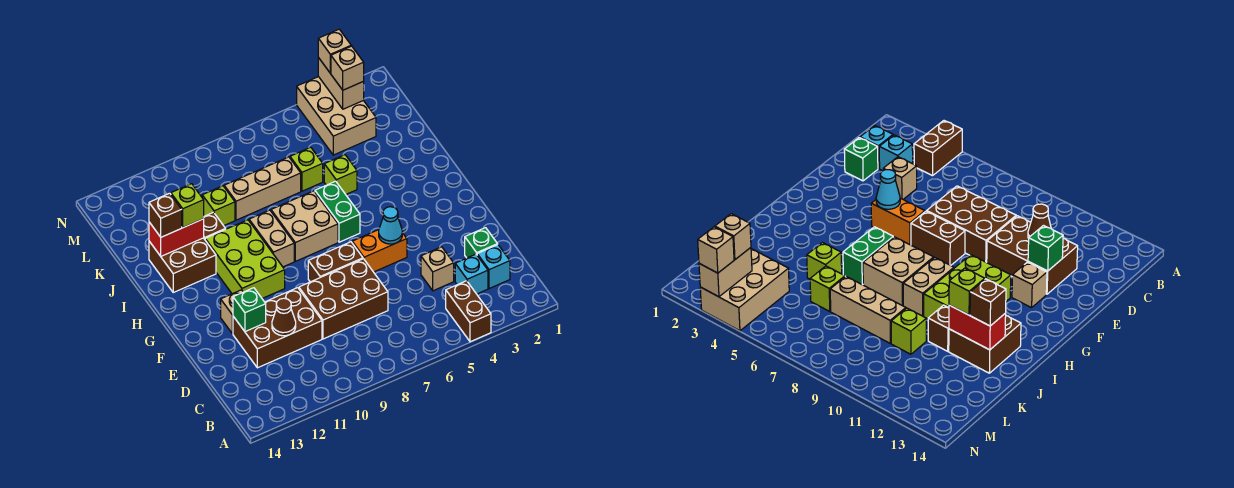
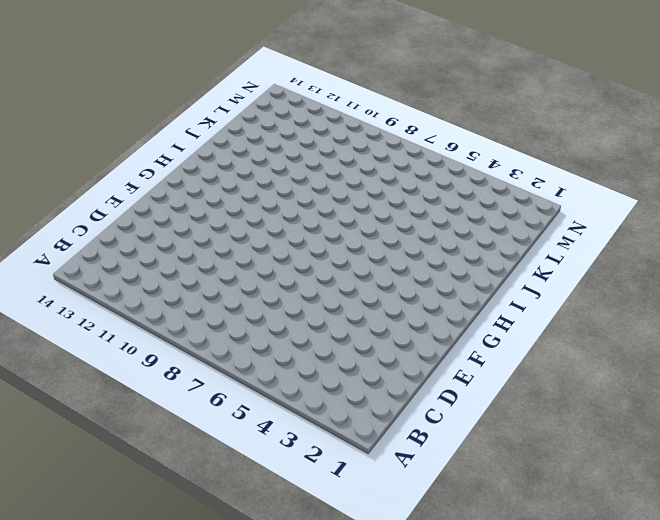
none -> brown 1x2 brick [446,281,491,342]
none -> cyan 1x1 brick [477,245,510,289]
none -> cyan 1x1 brick [455,254,488,294]
none -> green 1x1 brick [465,228,498,258]

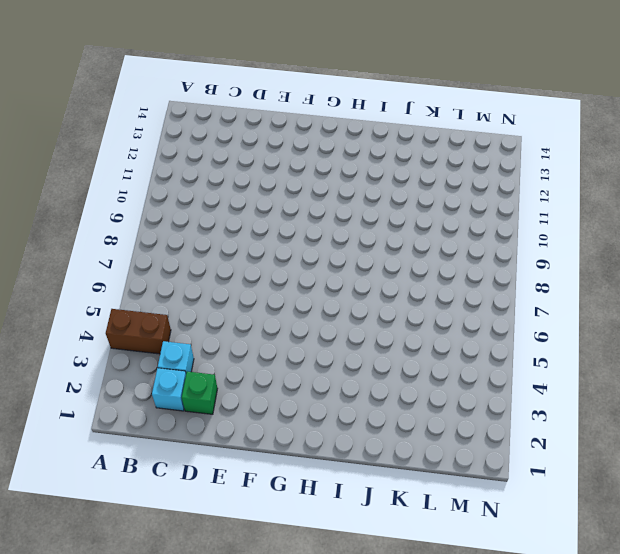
none -> tan 1x1 brick [421,247,454,291]
none -> brown 2x3 brick [299,259,388,339]
none -> brown 2x3 brick [233,288,322,368]
none -> orange 1x2 brick [352,230,407,272]

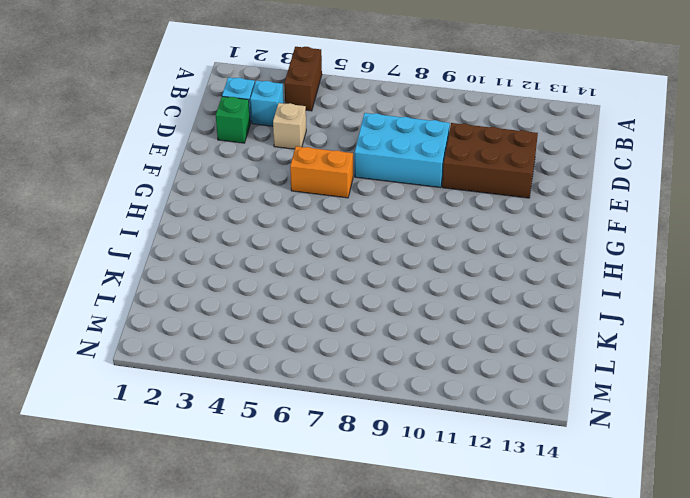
cyan 2x3 brick [355,113,450,188] -> brown 2x3 brick [299,259,388,339]
none -> brown 1x2 brick [308,242,363,282]
none -> tan 1x1 brick [221,290,243,334]
none -> lime 2x3 brick [205,220,285,298]
none -> green 1x2 brick [315,181,360,242]

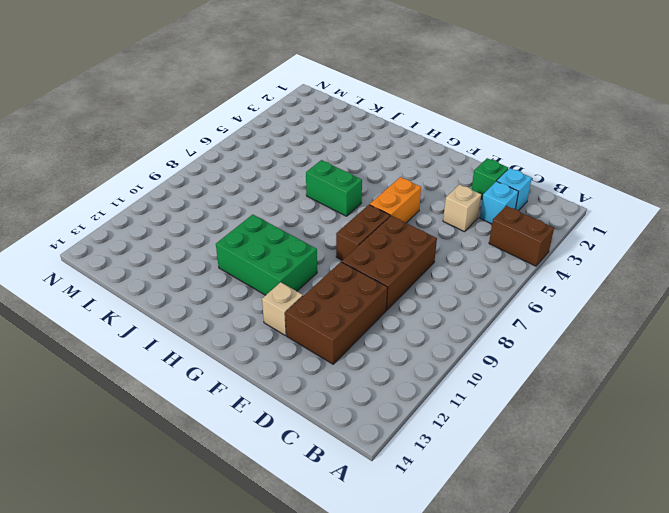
green 2x3 brick [216,215,317,295] -> lime 2x3 brick [205,220,285,298]
none -> tan 2x2 brick [271,191,338,261]
none -> tan 1x2 brick [249,210,294,267]
none -> brown 2x2 brick [149,238,216,292]
none -> lime 1x1 brick [324,155,357,194]

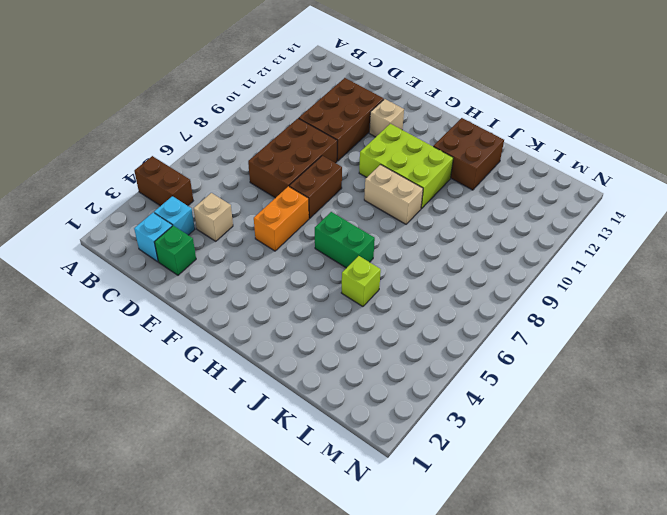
none -> tan 2x2 brick [271,191,338,261]
none -> brown 1x1 brick [204,212,226,239]
none -> lime 1x1 brick [290,147,323,191]
none -> tan 1x3 brick [224,157,301,220]

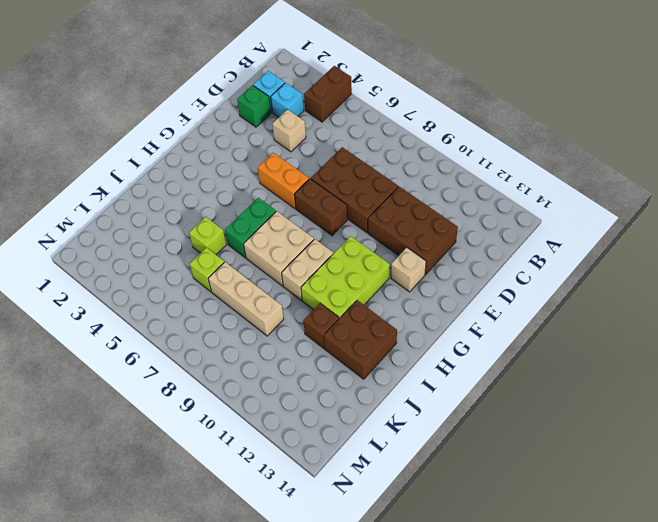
none -> lime 1x1 brick [202,186,235,226]
none -> tan 2x3 brick [297,77,376,155]
none -> brown 1x1 cone [272,298,296,336]
none -> green 1x1 brick [233,288,266,332]

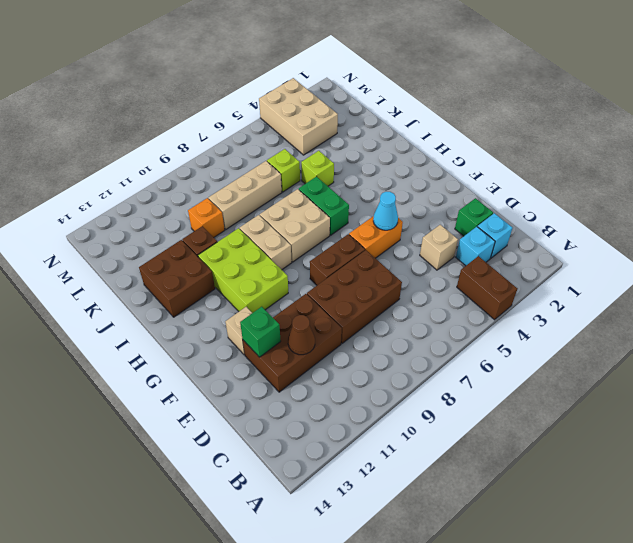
orange 1x1 brick [188,198,225,237] -> lime 1x1 brick [202,186,235,226]
none -> red 1x2 brick [149,219,204,256]
none -> tan 1x2 brick [318,58,364,109]
none -> lime 1x1 brick [171,184,204,228]
none -> brown 1x1 brick [149,193,182,237]

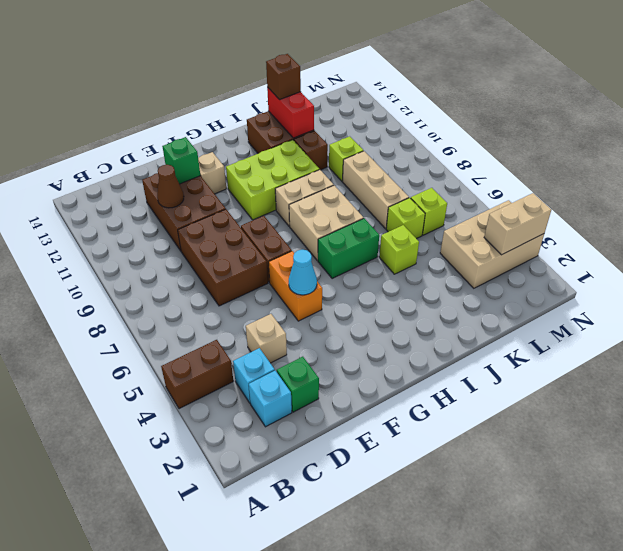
lime 1x1 brick [411,188,447,235] -> lime 1x1 brick moved to [171,184,204,228]
none -> tan 1x1 brick [331,46,364,90]
none -> tan 1x1 brick [318,29,351,73]

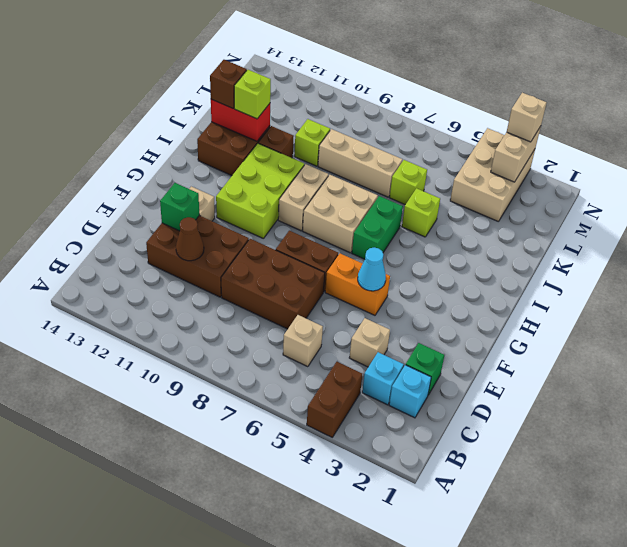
tan 1x1 brick [283,315,323,367] -> tan 1x1 brick moved to [331,46,364,90]

